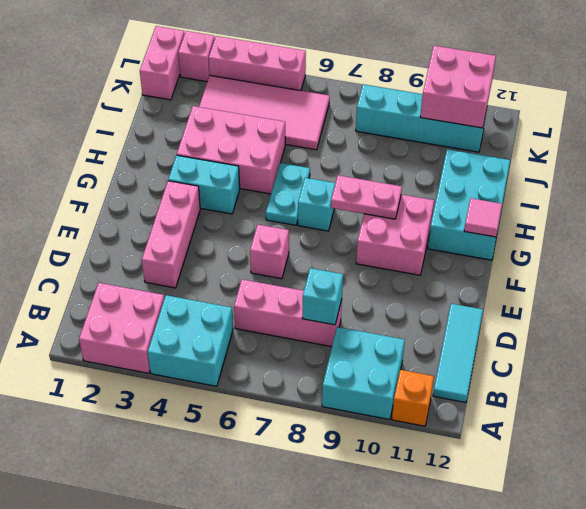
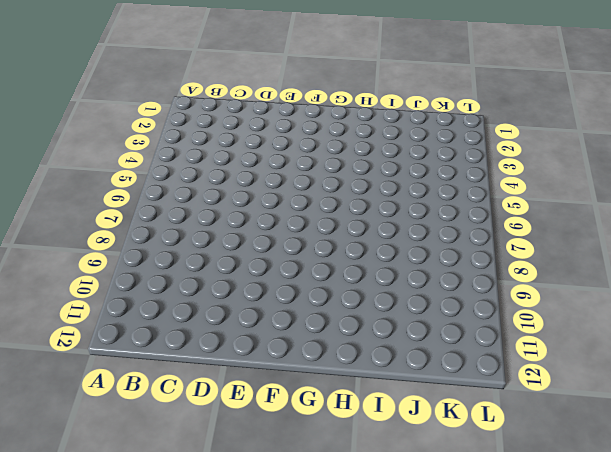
none -> pink 2x2 brick [79,283,164,373]
none -> cyan 2x2 brick [148,295,233,386]
none -> cyan 2x2 brick [322,327,405,420]

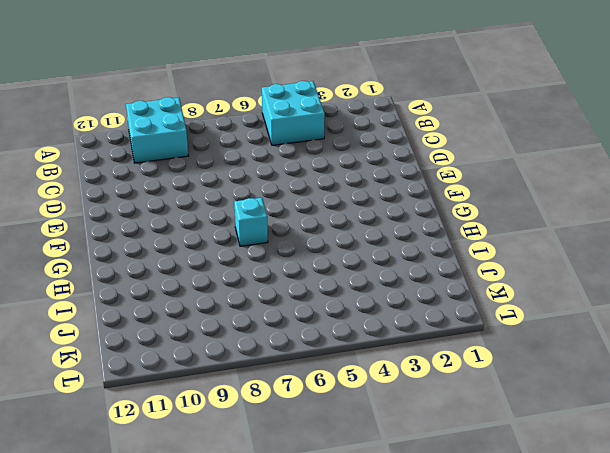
none -> pink 2x2 brick [79,283,164,373]
none -> orange 1x1 brick [392,370,434,426]
none -> cyan 1x3 tile [433,304,483,402]

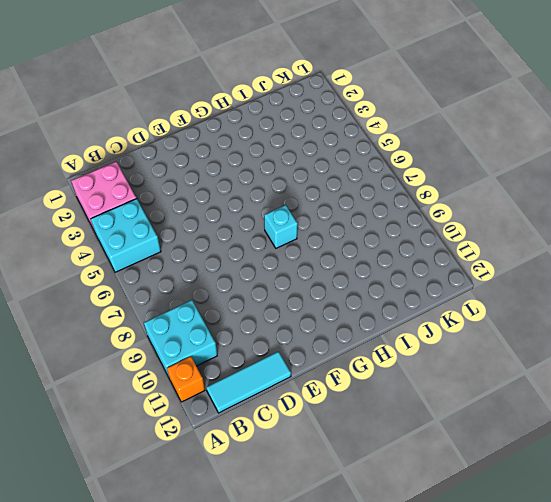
none -> pink 1x3 brick [234,279,342,347]
none -> pink 1x3 brick [142,181,200,288]
none -> pink 1x1 brick [250,225,289,279]

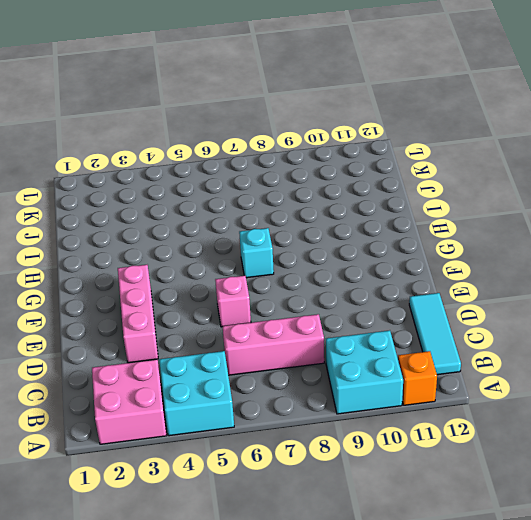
none -> pink 2x2 brick [356,194,434,275]
none -> cyan 1x2 brick [168,155,240,214]
none -> cyan 1x2 plate [266,163,310,225]

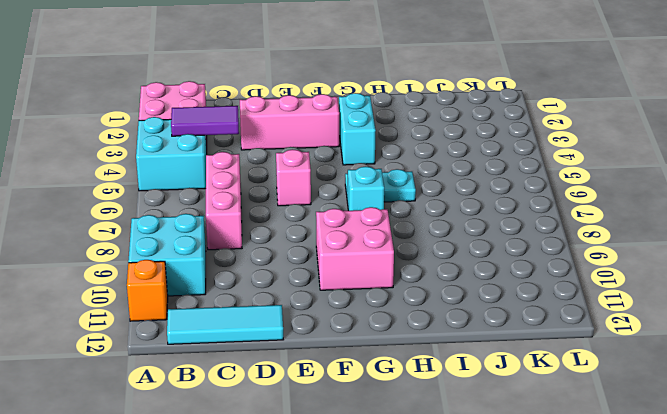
purple 1x2 tile [171,106,239,136] -> none
none -> cyan 2x3 brick [428,149,510,260]
none -> pink 2x3 brick [177,106,285,194]
none -> pink 2x4 tile [199,75,330,150]

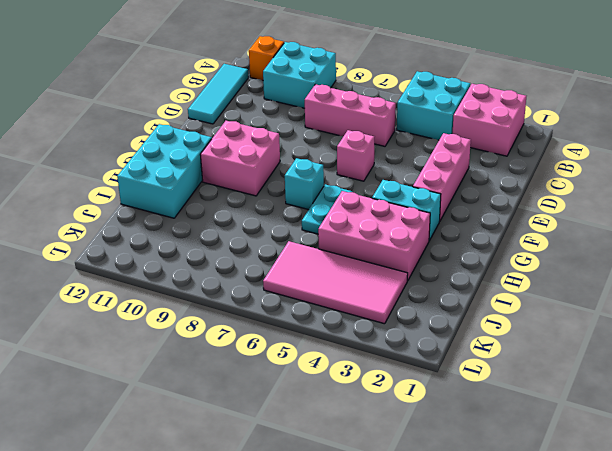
none -> pink 1x2 brick [140,26,185,100]
none -> cyan 1x4 brick [356,84,487,152]
none -> pink 1x1 brick [178,31,215,82]

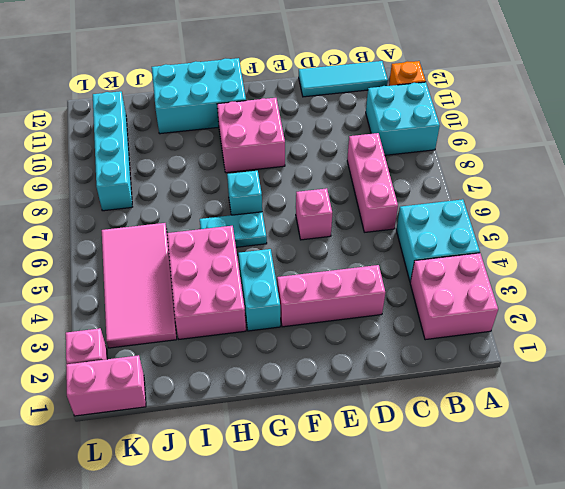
none -> pink 1x3 brick [209,36,306,91]
none -> cyan 1x1 brick [302,268,343,325]
none -> pink 1x2 plate [331,175,402,219]

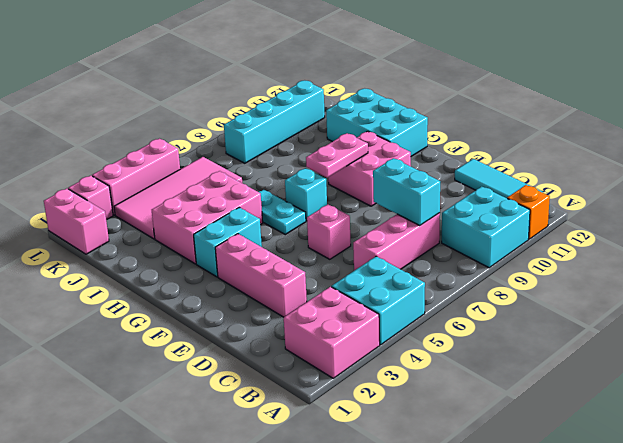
cyan 1x2 brick [373,158,440,225] -> cyan 1x1 brick [302,268,343,325]
none -> pink 1x1 tile [464,198,502,237]
none -> pink 2x2 brick [420,46,496,128]

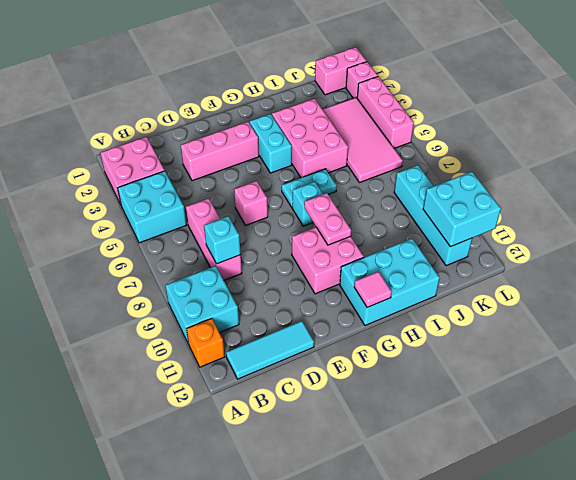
cyan 2x2 brick [423,172,501,247] -> pink 2x2 brick [420,46,496,128]

